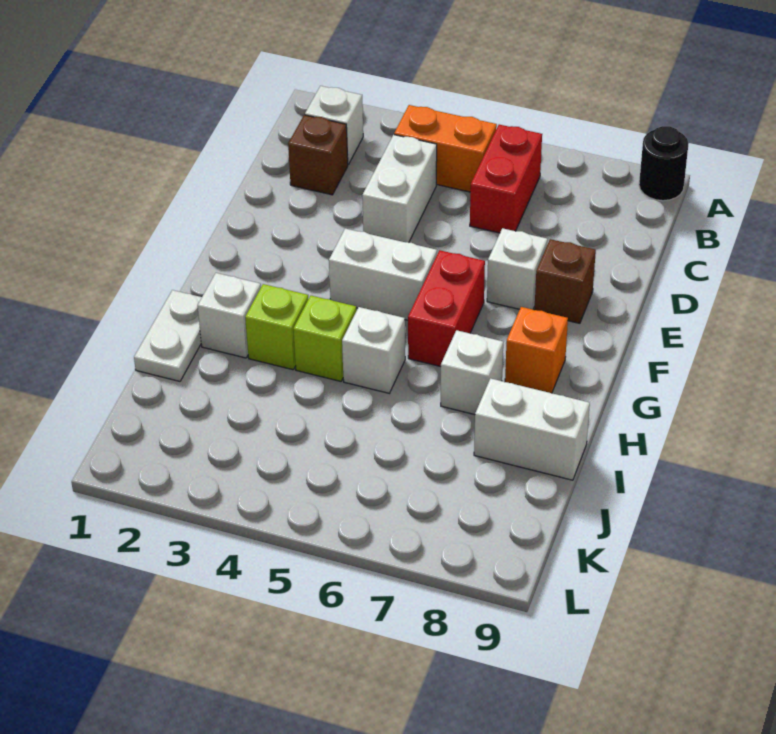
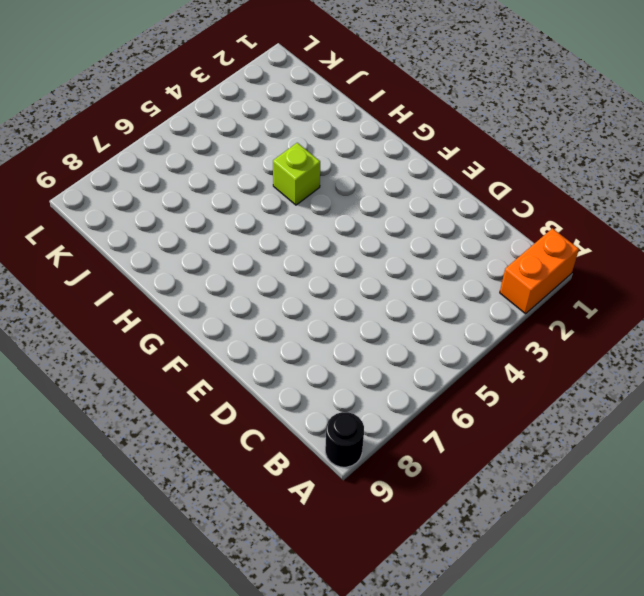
orange 1x2 brick [500,228,579,314] -> orange 1x2 brick moved to [394,105,497,192]
none -> white 1x1 brick [305,86,363,165]
none -> red 1x2 brick [470,125,542,233]
none -> brown 1x1 brick [288,115,348,195]

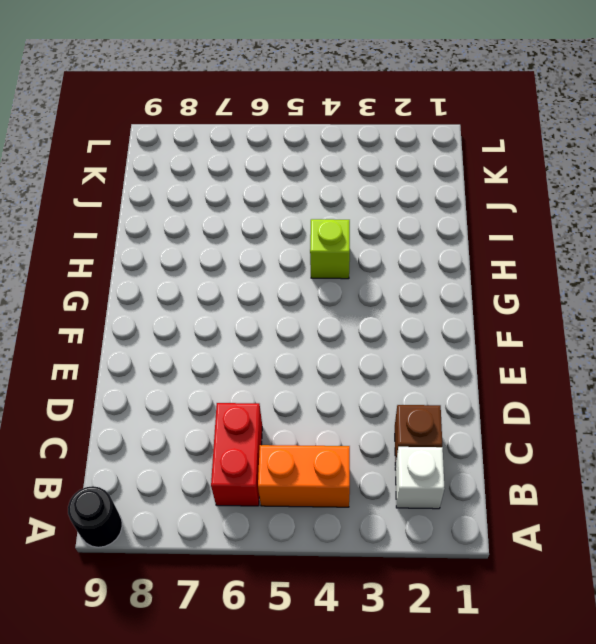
none -> white 1x2 brick [362,135,437,242]
none -> white 1x1 brick [487,228,548,309]
none -> brown 1x1 brick [534,239,596,323]

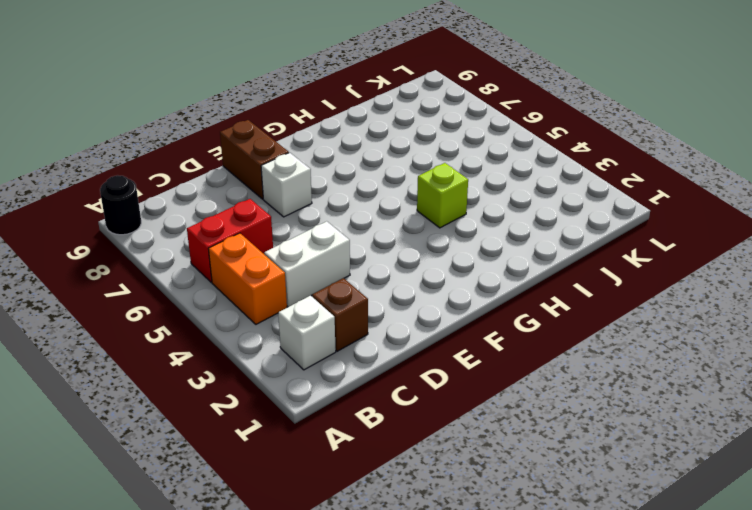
brown 1x2 brick [220,120,289,199] -> brown 1x1 brick [534,239,596,323]
none -> white 1x2 brick [329,229,437,320]
none -> red 1x2 brick [408,250,485,367]
none -> orange 1x1 brick [505,307,568,393]

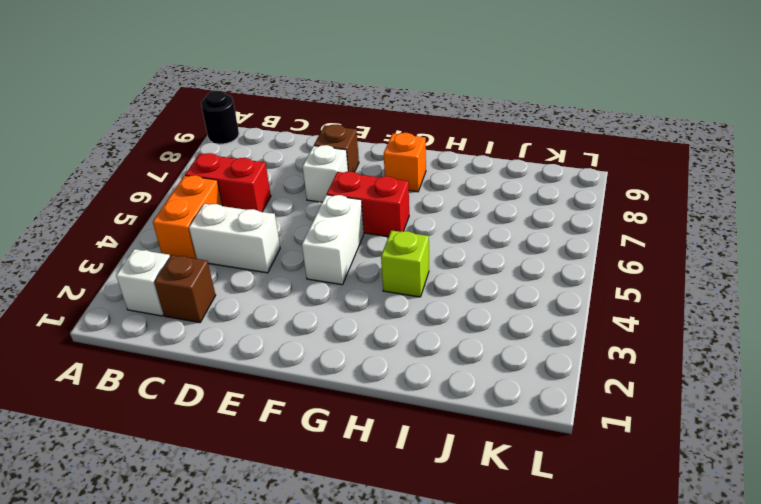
none -> white 1x2 plate [134,290,202,381]
none -> white 1x1 brick [198,273,261,358]
none -> lime 1x1 brick [245,284,308,370]

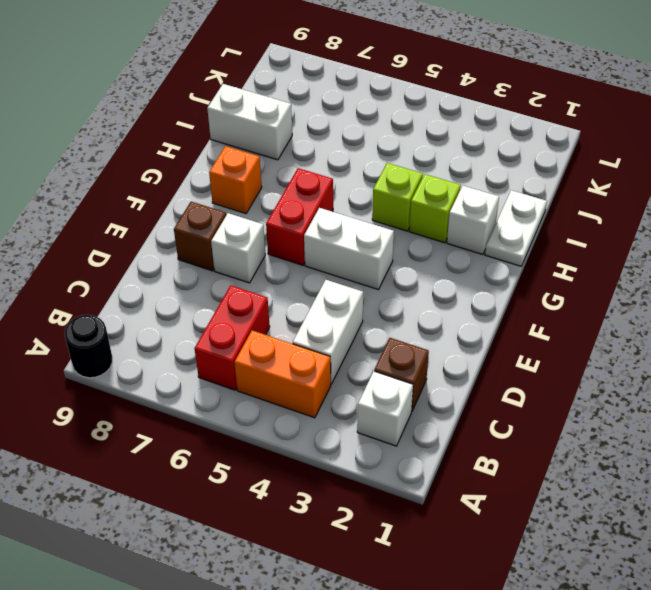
none -> white 1x1 brick [342,307,405,393]
none -> white 1x1 brick [441,330,503,415]

